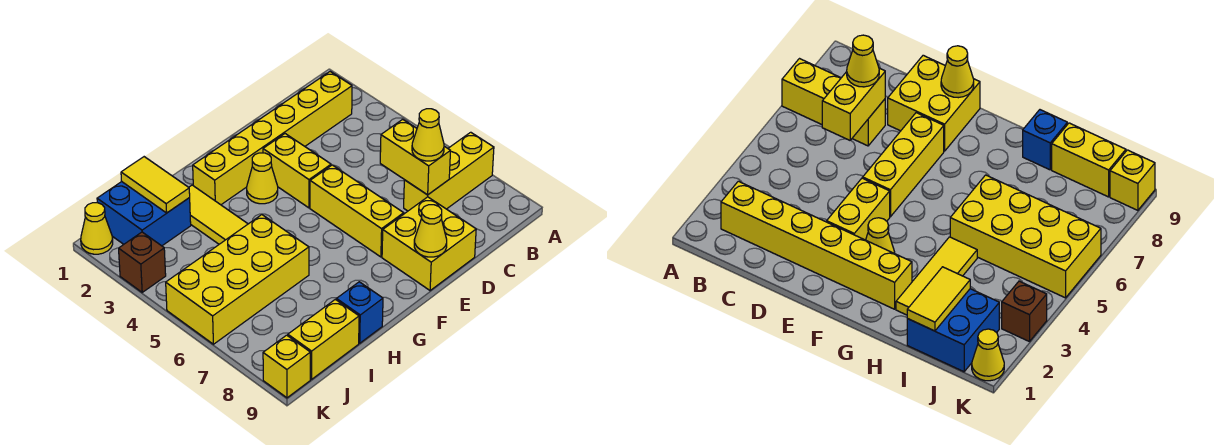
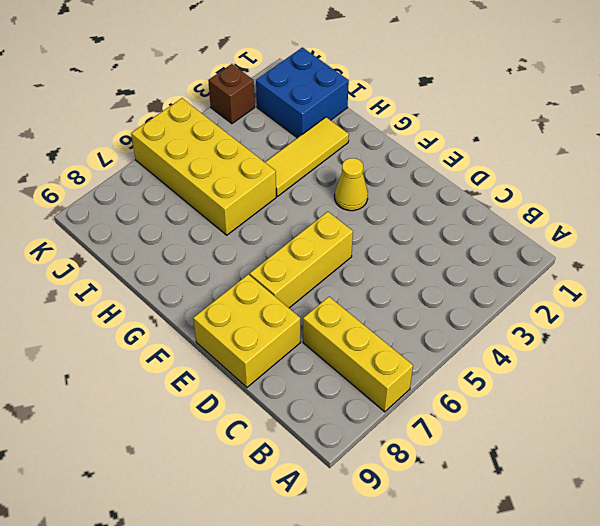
none -> yellow 1x6 brick [193,72,352,205]
none -> yellow 1x2 brick [263,134,331,208]
none -> blue 1x1 brick [336,282,383,343]

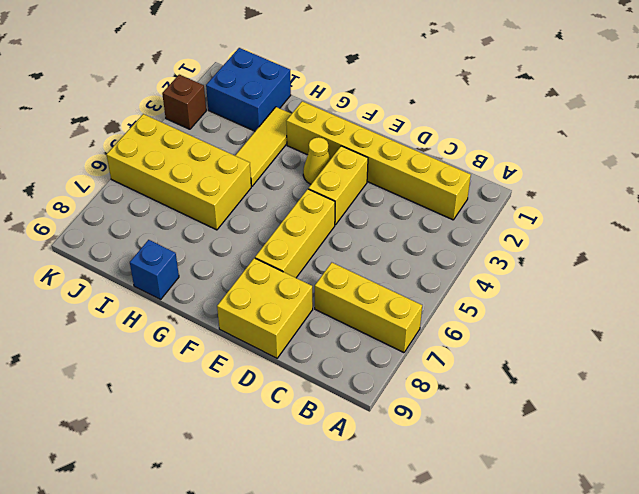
none -> yellow 1x2 brick [288,299,359,379]
none -> yellow 1x1 cone [81,203,113,254]
none -> yellow 1x1 brick [263,335,310,398]

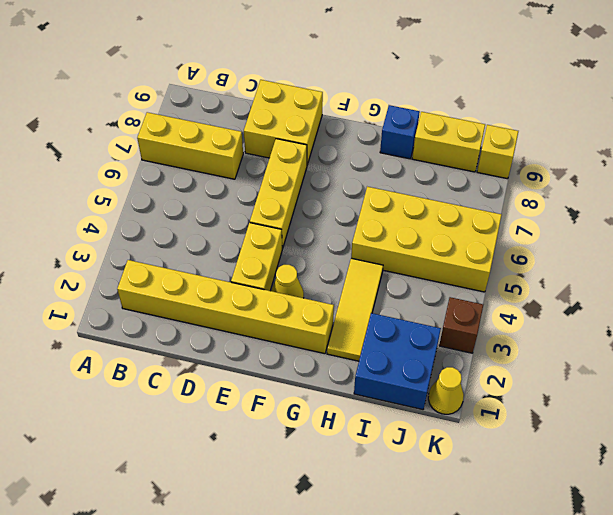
none -> yellow 1x2 brick [380,119,451,195]
none -> yellow 1x1 cone [414,205,447,257]
none -> yellow 1x2 tile [121,157,190,213]

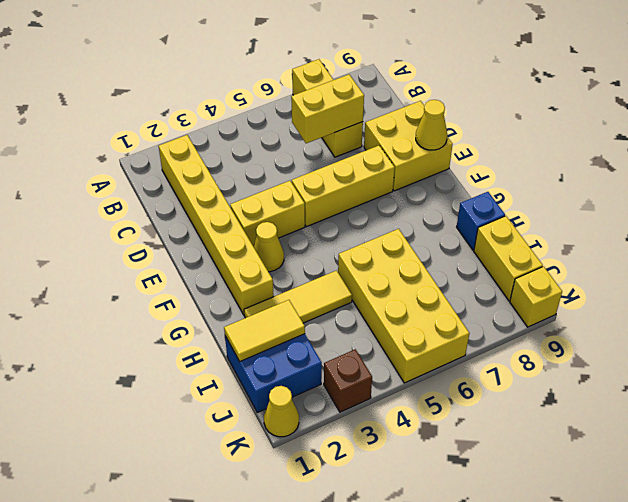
none -> yellow 1x1 cone [412,109,444,161]

